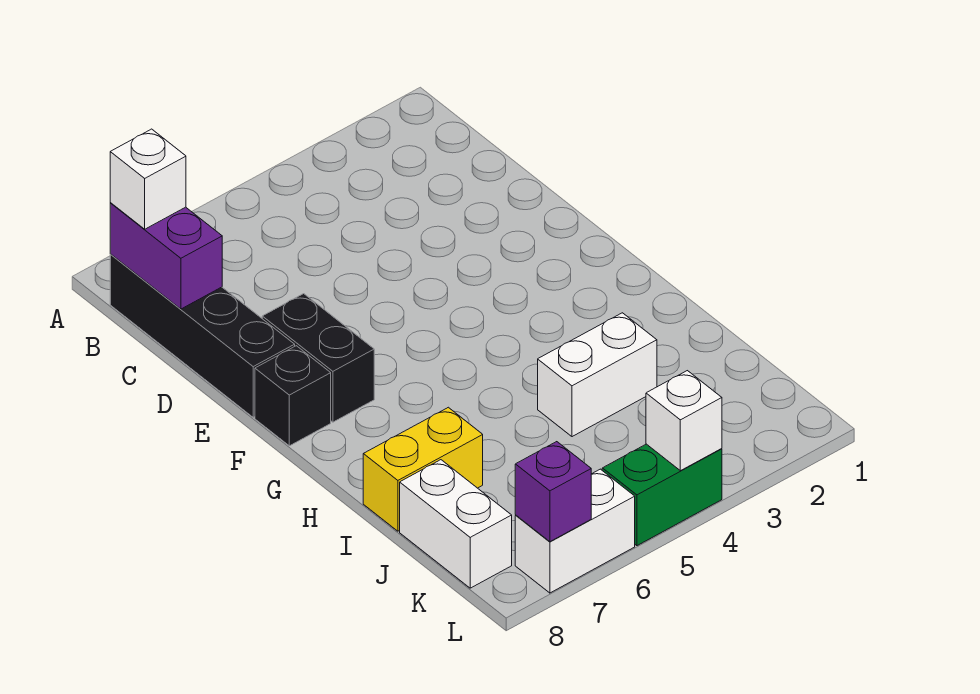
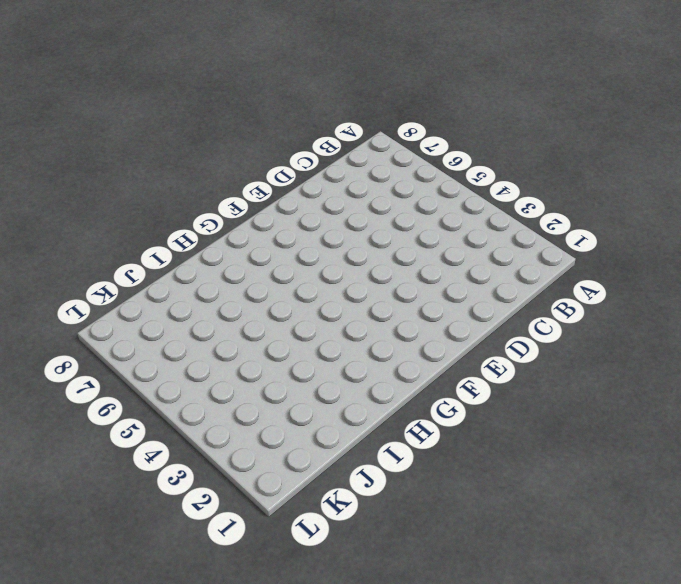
none -> black 1x4 brick [110,254,295,417]
none -> black 1x2 brick [262,294,374,422]
none -> black 1x1 brick [255,346,331,446]

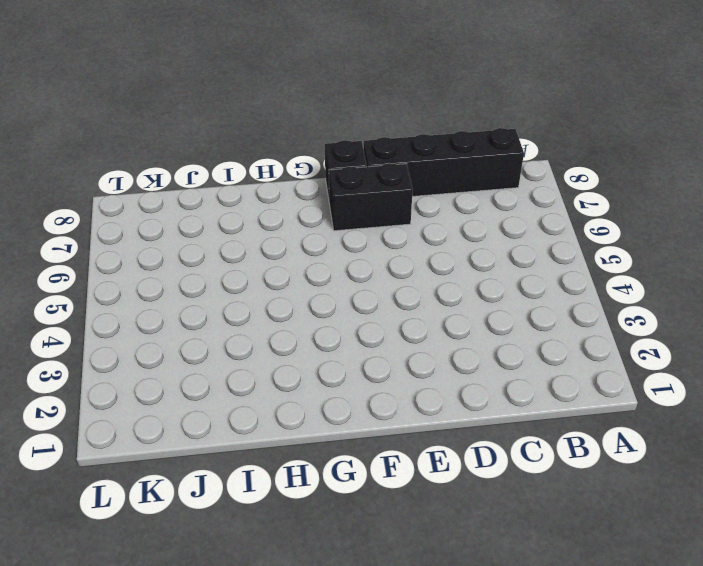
none -> white 1x2 brick [538,313,657,437]
none -> yellow 1x2 brick [363,407,483,531]
none -> white 1x2 brick [400,460,512,588]

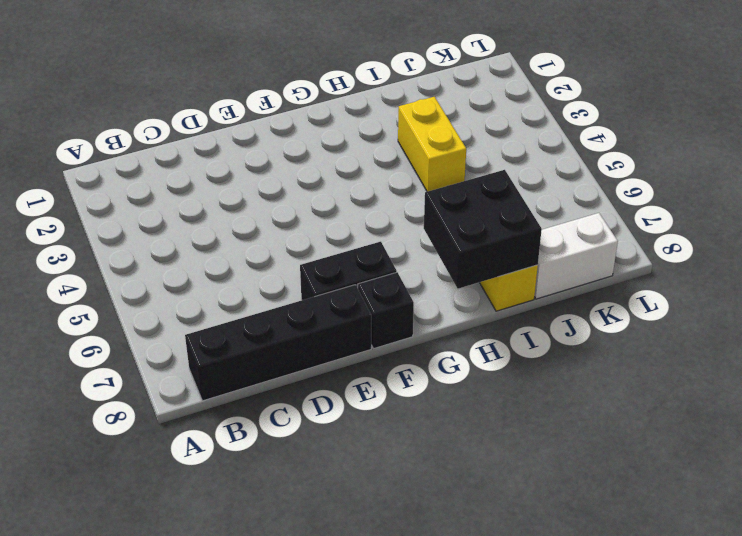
black 2x2 brick [424,170,542,289] -> none
yellow 1x2 brick [398,97,466,192] -> white 1x2 brick [538,313,657,437]
none -> green 1x2 brick [602,444,722,546]
none -> white 1x2 brick [515,469,635,593]
none -> purple 1x2 brick [110,203,222,309]

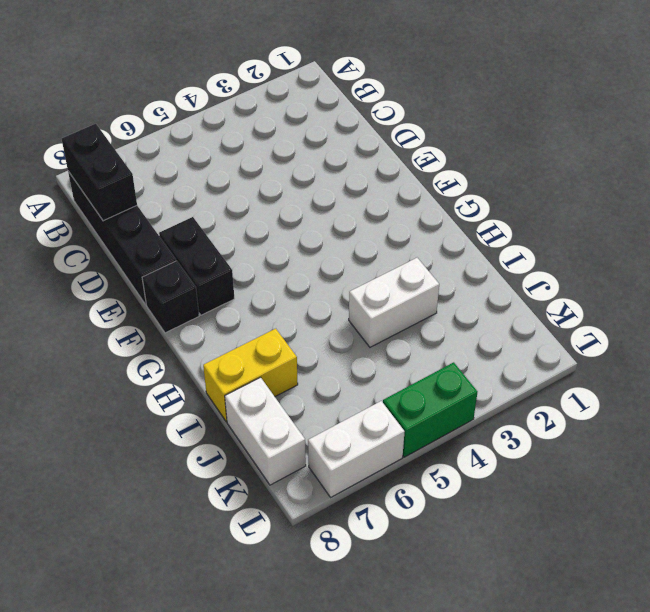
black 1x2 brick [62,124,137,221] -> purple 1x2 brick [110,203,222,309]
none -> white 1x1 brick [646,371,722,471]
none -> purple 1x1 brick [515,442,591,542]
none -> white 1x1 brick [110,129,186,229]

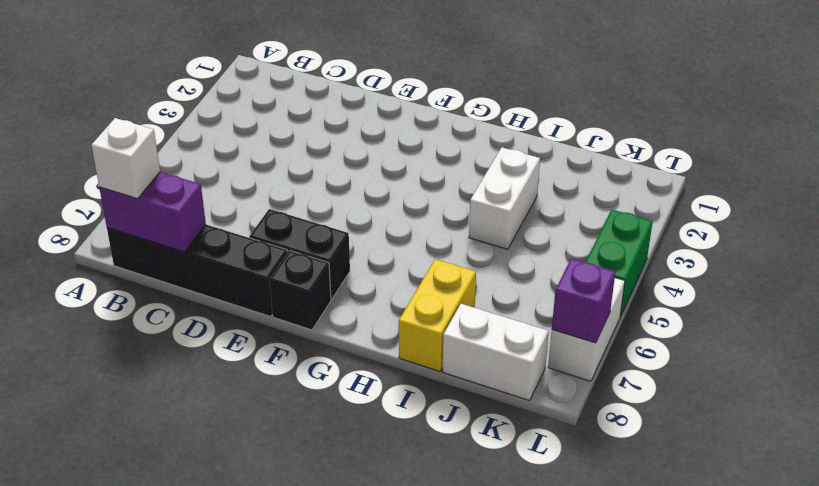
none -> white 1x1 brick [646,371,722,471]

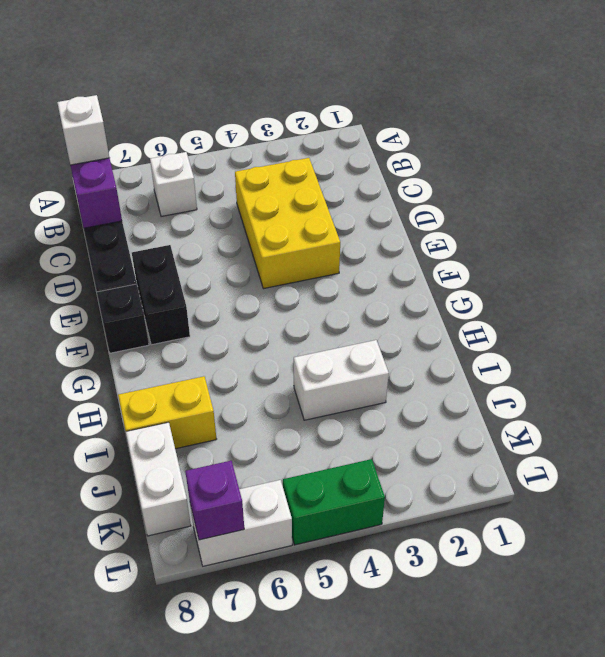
white 1x1 brick [150,152,197,217] -> white 1x1 brick moved to [646,371,722,471]
yellow 2x3 brick [235,158,340,289] -> none

